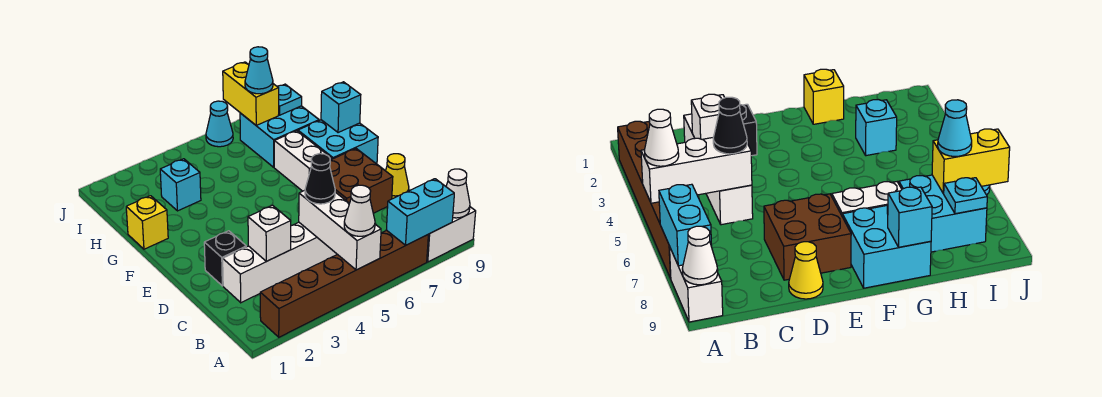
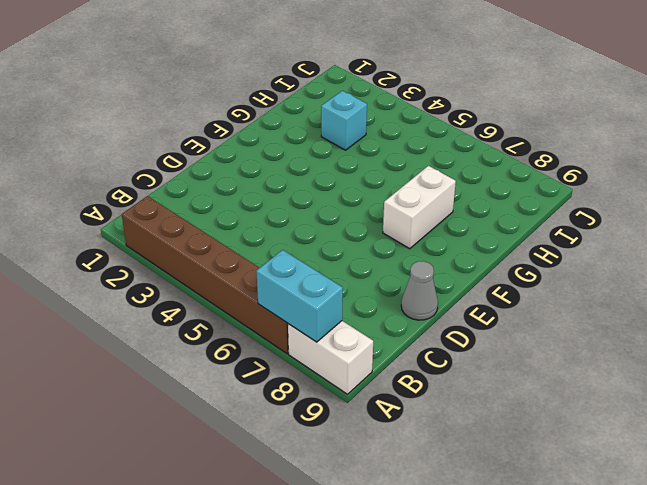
grey 1x1 cone [401,261,438,320] -> yellow 1x1 cone [385,154,409,199]
none -> white 1x4 brick [223,222,337,303]
none -> black 1x1 brick [204,231,246,286]
none -> brown 2x2 brick [330,149,393,213]

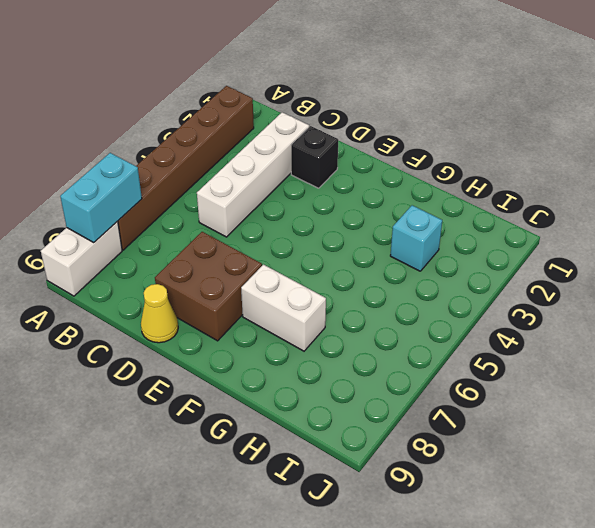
none -> cyan 2x2 brick [298,120,378,164]
none -> yellow 1x1 brick [126,196,168,249]
none -> cyan 2x2 brick [240,106,319,167]

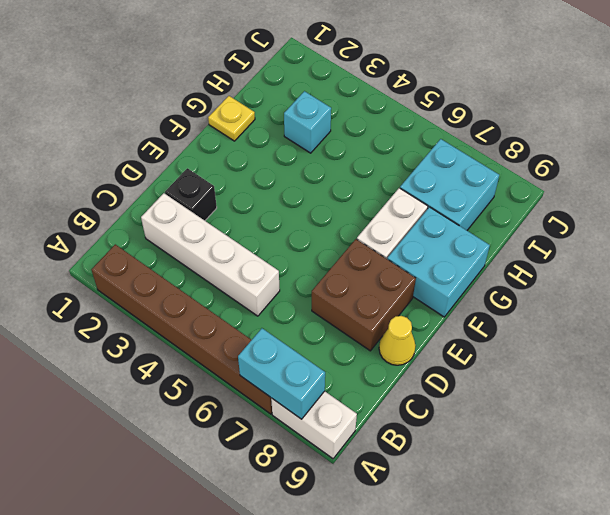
yellow 1x1 plate [208,96,255,141] -> yellow 1x1 brick [126,196,168,249]
none -> cyan 1x1 cone [206,101,233,147]
none -> white 1x3 brick [299,190,381,270]
none -> white 1x1 cone [446,169,470,218]

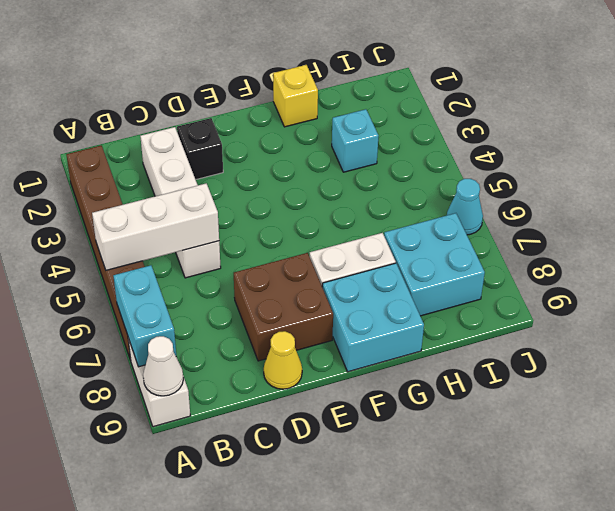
none -> white 1x1 brick [248,205,291,261]
none -> cyan 1x1 brick [321,82,361,133]
none -> yellow 1x2 brick [223,62,279,126]

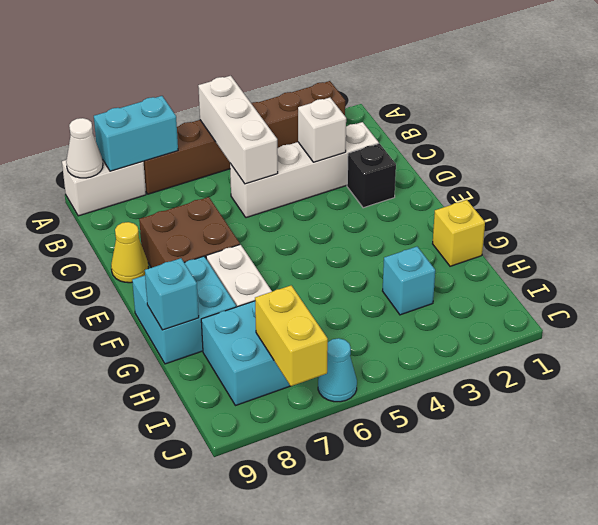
none -> cyan 1x1 plate [277,84,302,115]
none -> white 1x1 cone [344,185,375,236]
none -> black 1x1 cone [305,154,335,204]

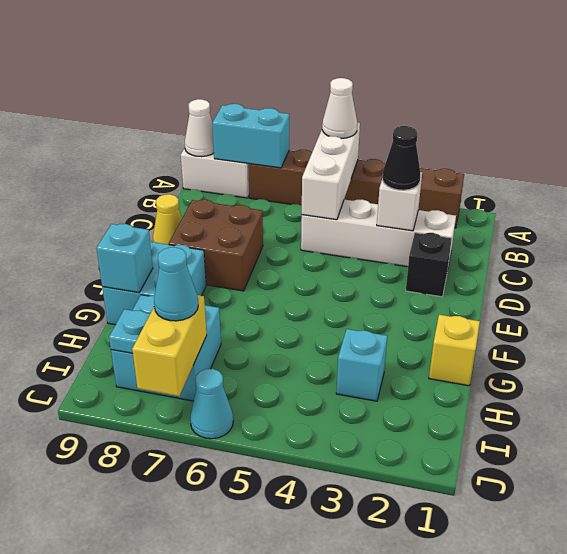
black 1x1 cone [383,126,420,190] -> black 1x1 cone moved to [305,154,335,204]
none -> white 1x2 brick [274,131,332,191]

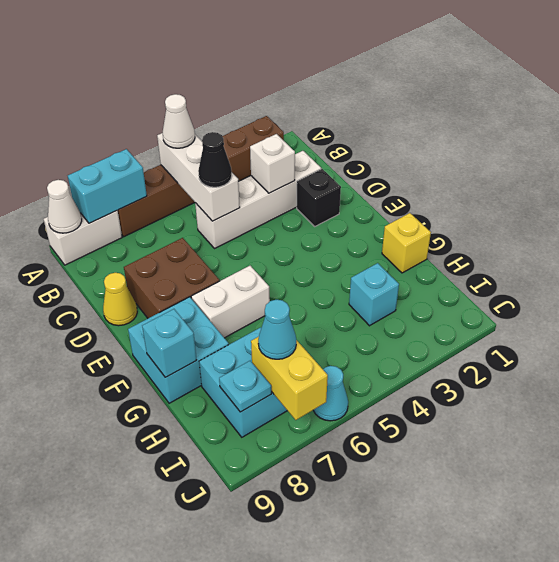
white 1x2 brick [191,266,270,338] -> white 1x2 brick turned to [274,131,332,191]

